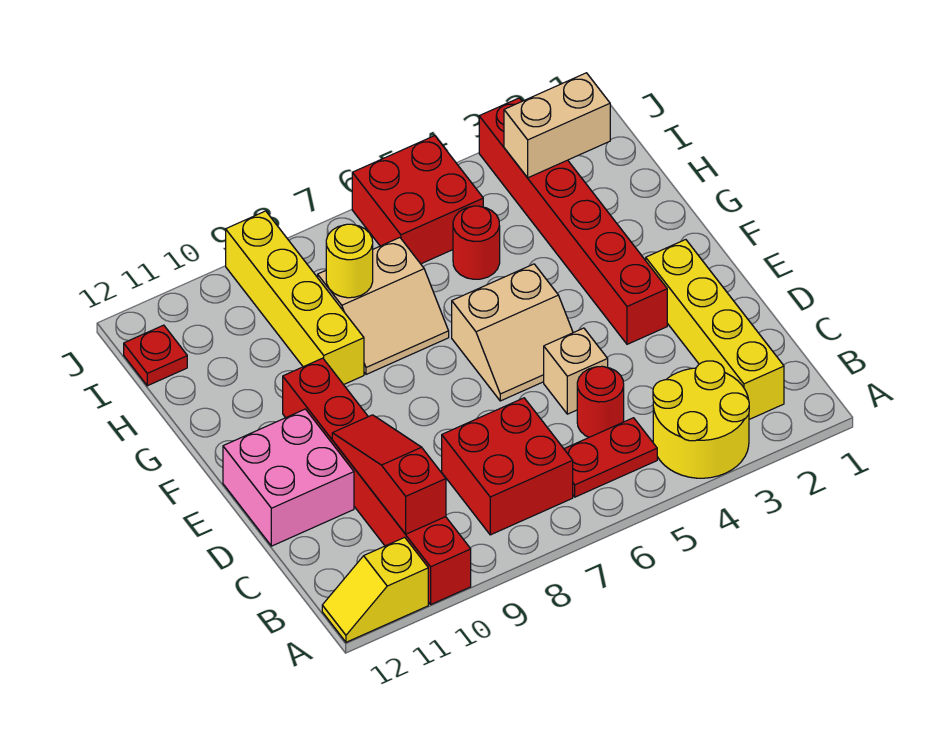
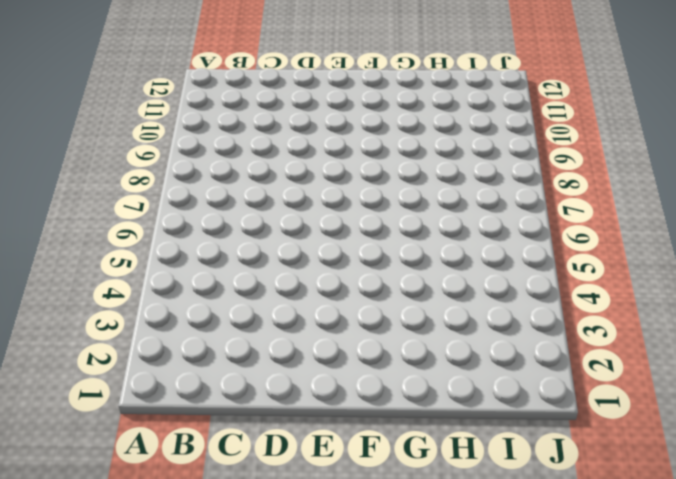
none -> yellow 2x2 round brick [653,361,749,478]
none -> red 1x6 brick [283,358,471,604]
none -> yellow 1x2 slope [322,537,428,642]

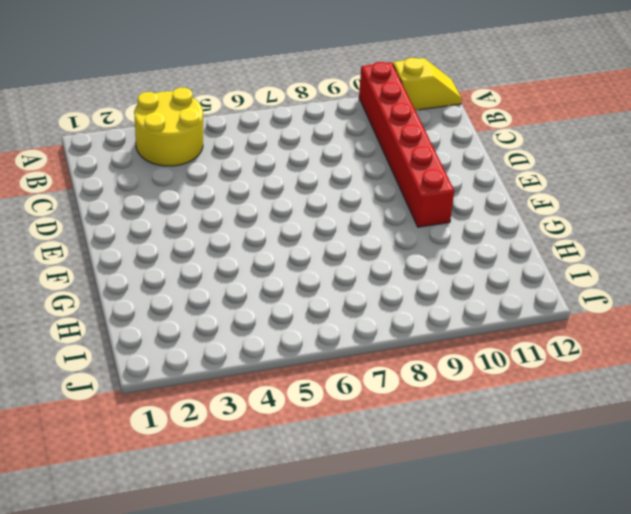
none -> yellow 1x4 brick [646,240,784,419]
none -> red 1x2 plate [564,418,657,497]
none -> red 2x2 brick [442,398,573,535]

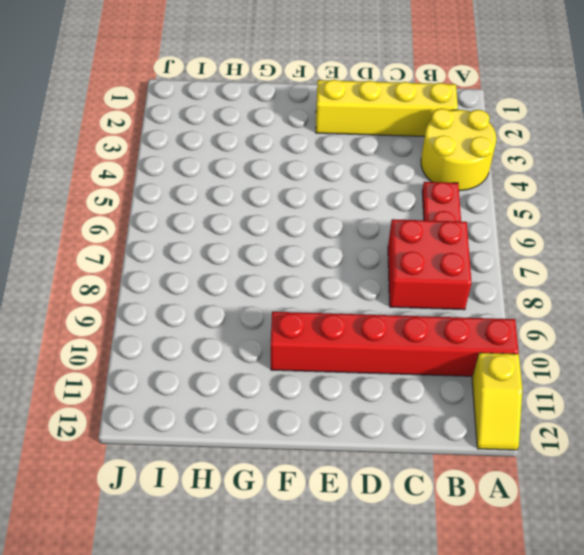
none -> red 1x1 round brick [577,366,624,437]
none -> tan 1x1 brick [544,328,608,414]
none -> pink 2x2 brick [223,409,354,546]

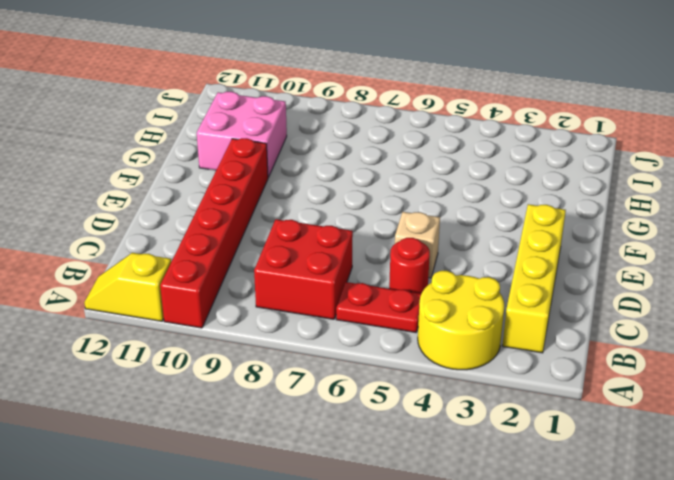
pink 2x2 brick [197,92,287,177] -> pink 2x2 brick moved to [223,409,354,546]
none -> red 1x6 brick [479,98,667,344]
none -> tan 2x2 slope [452,264,573,401]
none -> tan 2x2 slope [318,238,449,374]

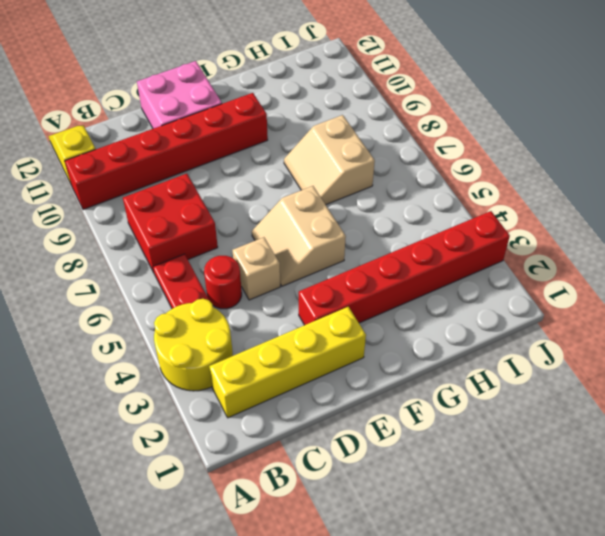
none -> yellow 1x4 brick [226,211,364,385]
none -> red 1x1 round brick [453,206,500,279]
none -> red 2x2 brick [352,136,483,264]

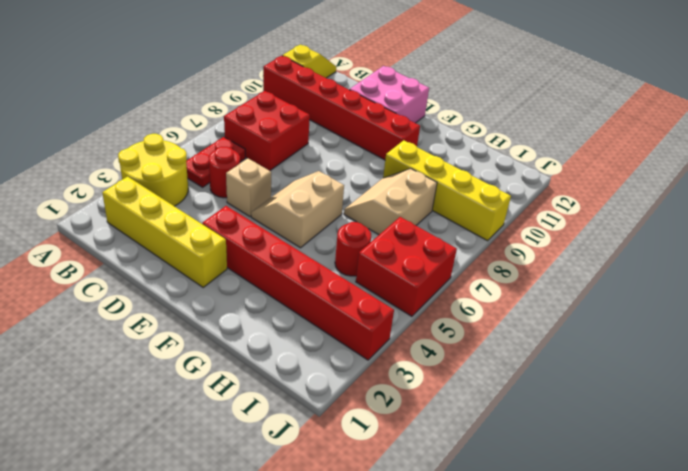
none -> red 1x1 plate [124,325,187,386]
none -> red 1x3 slope [332,415,446,534]
none -> yellow 1x1 round brick [326,224,373,298]

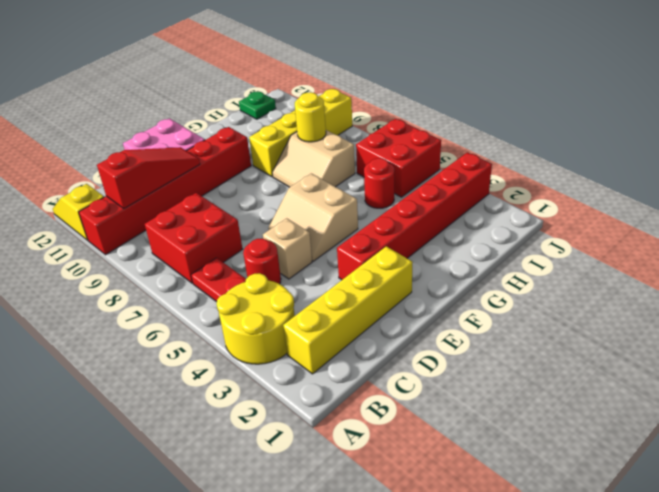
green 1x1 plate [239,91,276,119] -> red 1x1 plate [124,325,187,386]
none -> tan 1x2 brick [504,73,610,178]

